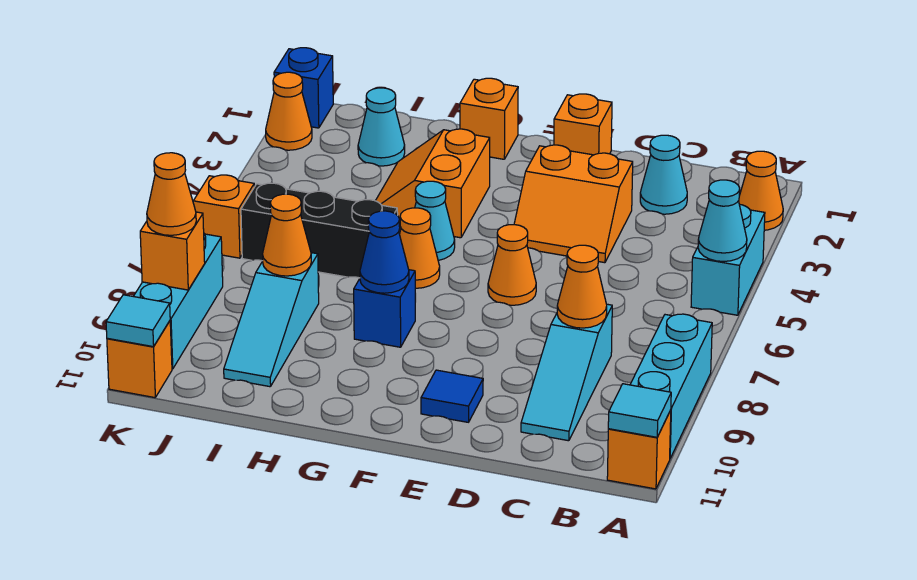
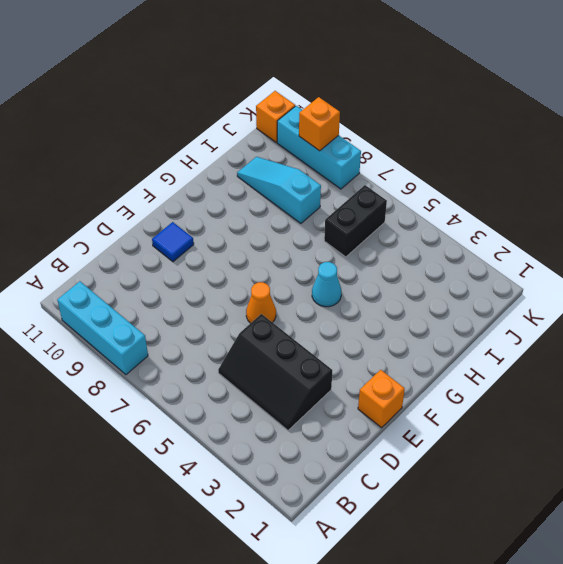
black 2x3 slope [218,314,332,430] -> orange 2x2 slope [514,145,633,263]
black 1x2 brick [324,185,387,257] -> black 1x3 brick [241,183,398,278]
none -> orange 1x1 cone [739,151,783,230]
none -> cyan 1x2 brick [691,204,765,315]
none -> orange 1x1 brick [607,411,671,489]
none -> cyan 1x1 cone [640,135,687,214]

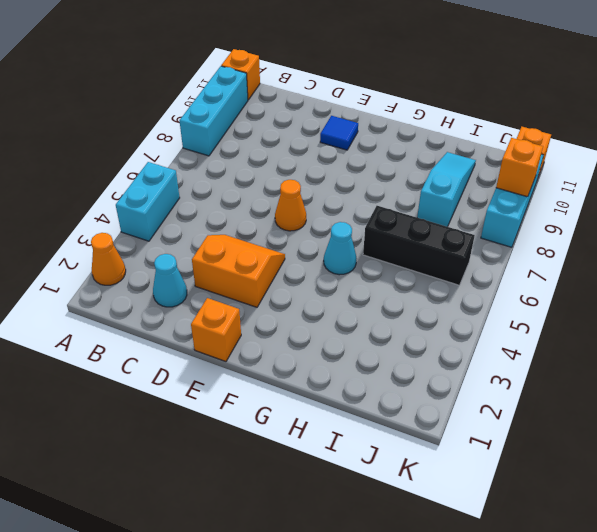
none -> cyan 1x3 slope [521,304,612,441]
none -> orange 1x1 brick [460,78,518,159]
none -> orange 2x2 slope [376,129,490,238]
none -> orange 1x1 cone [400,208,440,288]

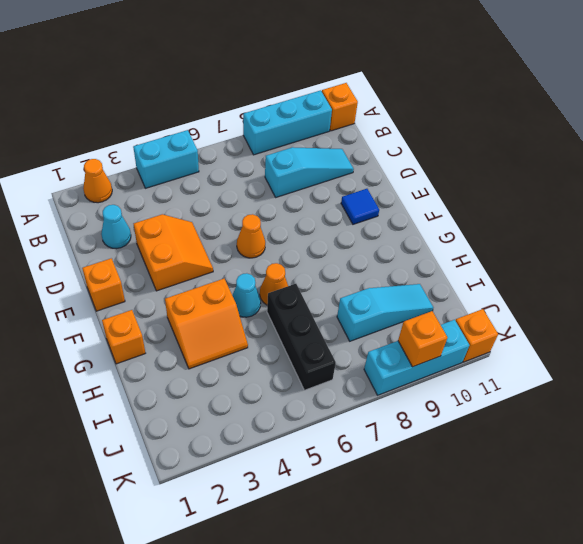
none -> blue 1x1 brick [354,270,415,347]
none -> cyan 1x1 cone [358,88,405,166]
none -> blue 1x1 brick [274,48,333,128]
none -> orange 1x1 cone [266,72,312,150]

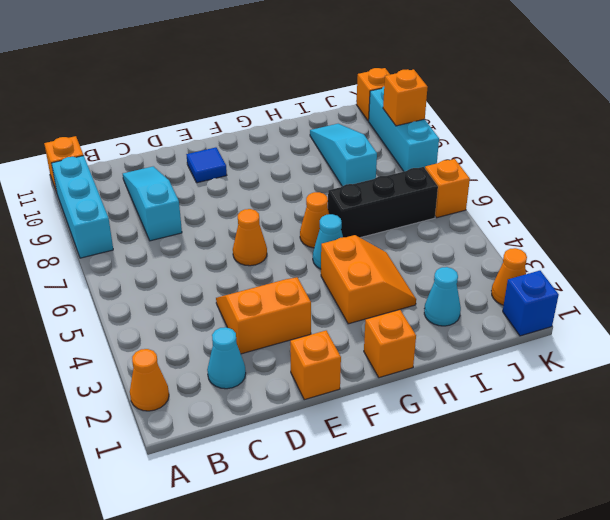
none -> cyan 1x2 brick [691,204,765,315]
none -> blue 1x1 brick [354,270,415,347]
none -> cyan 1x1 cone [698,180,747,261]
none -> cyan 1x1 tile [608,384,671,437]

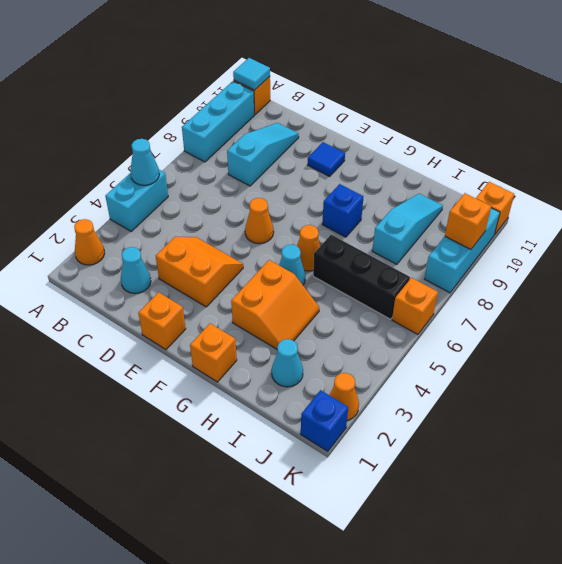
none -> orange 1x1 cone [557,245,607,328]
none -> blue 1x1 cone [360,211,409,293]
none -> orange 1x1 cone [263,194,311,276]
none -> cyan 1x1 tile [106,295,170,347]

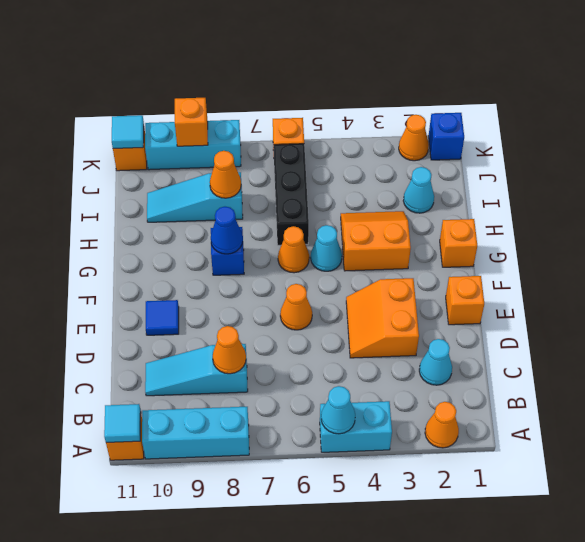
none -> orange 1x1 cone [147,153,196,235]

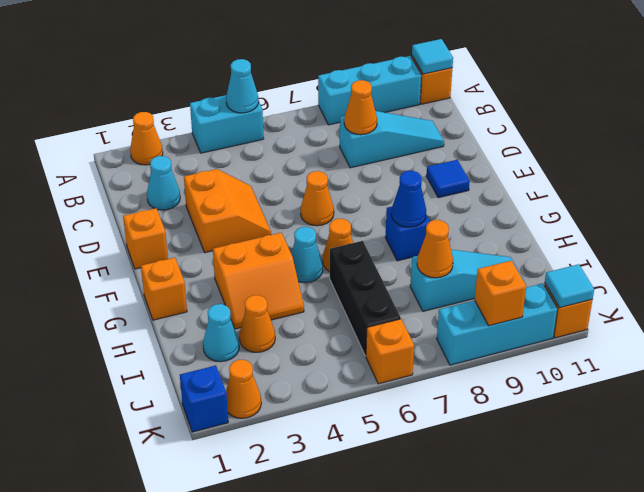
orange 1x1 cone [239,295,275,352] -> orange 1x1 cone moved to [147,153,196,235]

